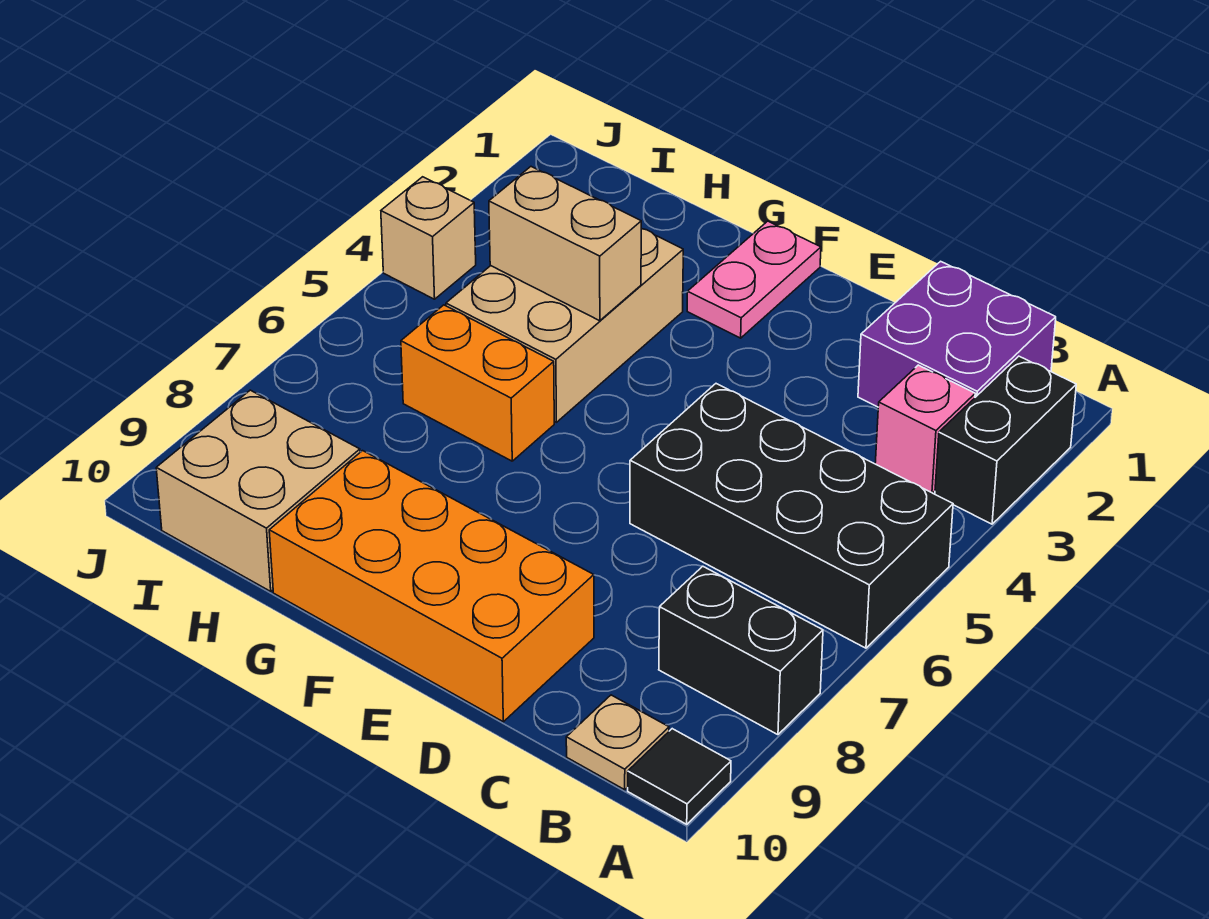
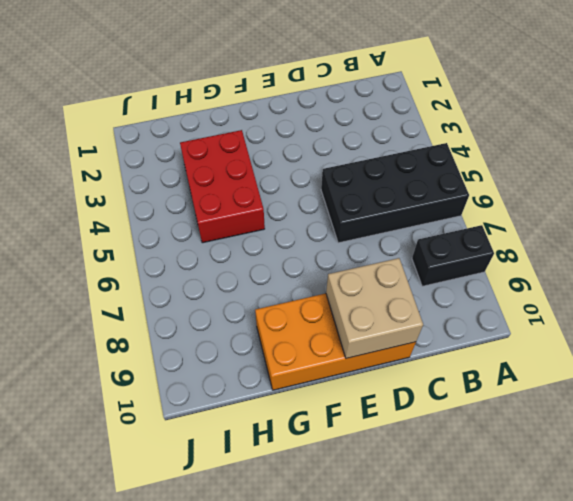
tan 2x2 brick [326,258,423,358] -> tan 2x2 brick moved to [156,390,360,591]
red 2x3 brick [180,130,265,243] -> tan 2x3 brick [446,229,683,422]
none -> black 1x2 brick [935,356,1076,524]
none -> black 1x1 tile [628,729,731,824]
none -> purple 2x2 brick [858,261,1056,407]

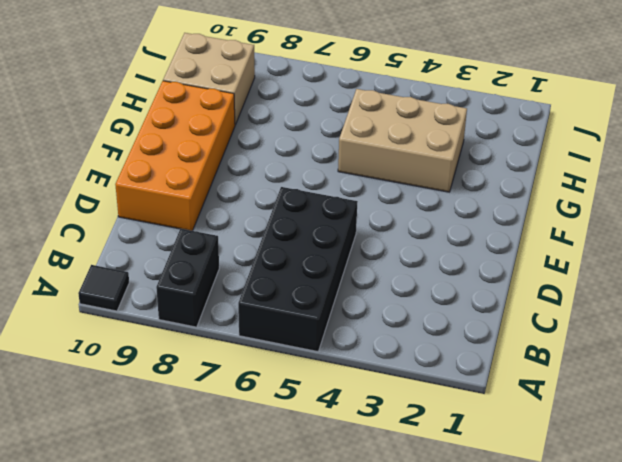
none -> black 1x2 brick [935,356,1076,524]
none -> purple 2x2 brick [858,261,1056,407]
none -> pink 1x1 brick [875,365,975,493]

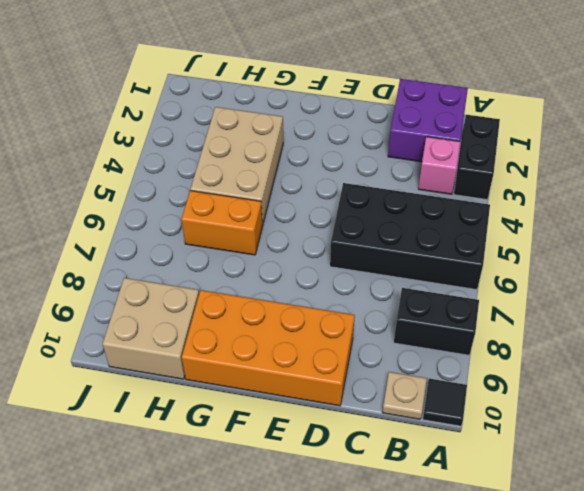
none -> pink 1x2 plate [687,221,821,338]
none -> tan 1x1 brick [381,177,476,299]
none -> tan 1x2 brick [489,167,641,321]

